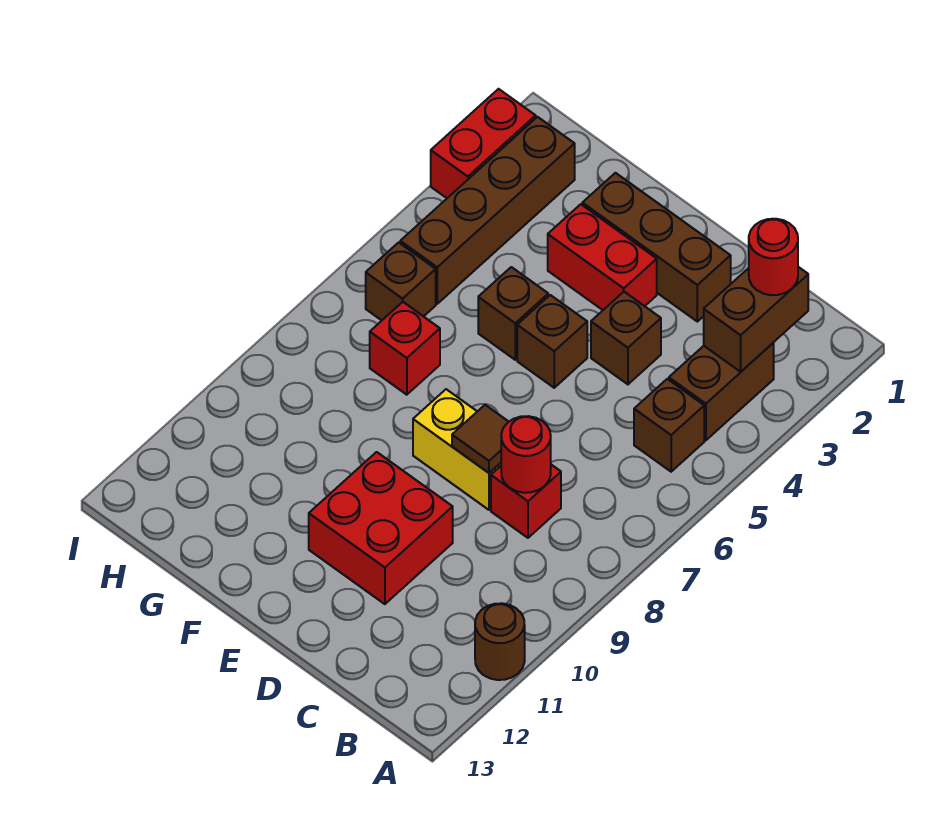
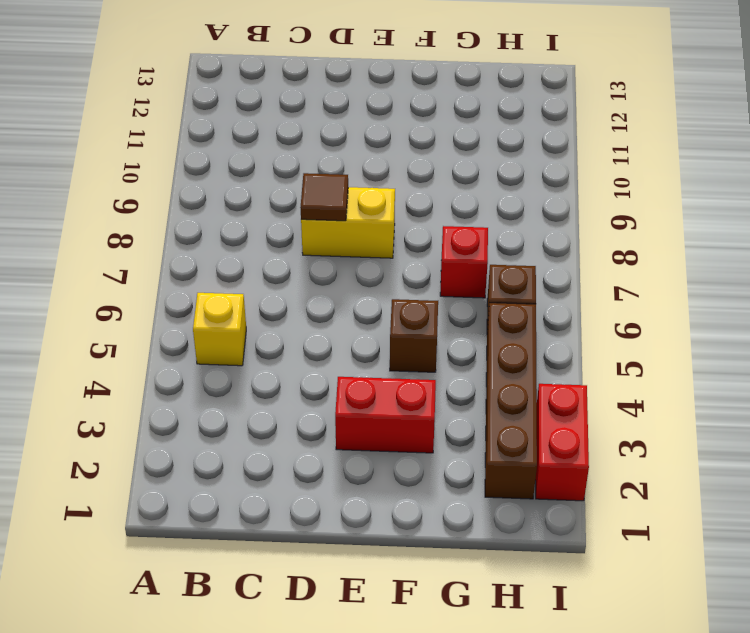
yellow 1x1 brick [193,293,246,366] -> brown 1x1 brick [634,379,704,472]
none -> brown 1x1 round brick [475,603,525,680]
none -> brown 1x2 brick [669,343,774,440]
none -> red 1x1 brick [491,465,561,538]

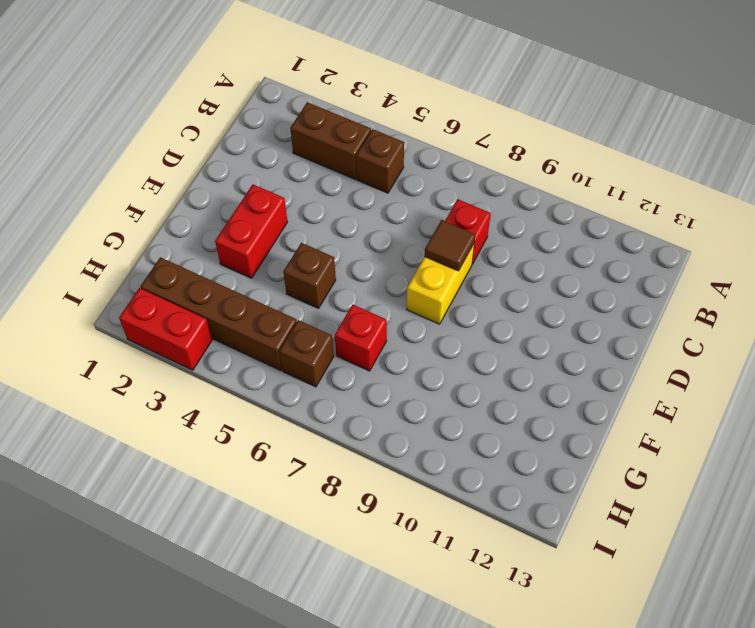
none -> brown 1x1 round brick [475,603,525,680]
none -> brown 1x3 brick [582,173,731,322]
none -> brown 1x1 brick [591,292,661,384]

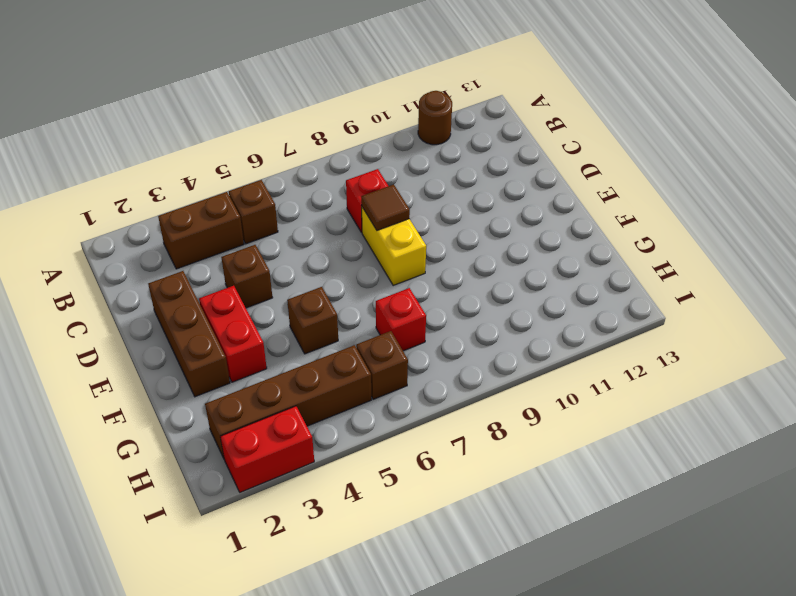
none -> red 2x2 brick [309,452,453,604]
none -> brown 1x1 brick [517,295,587,388]
none -> brown 1x2 brick [704,267,808,372]

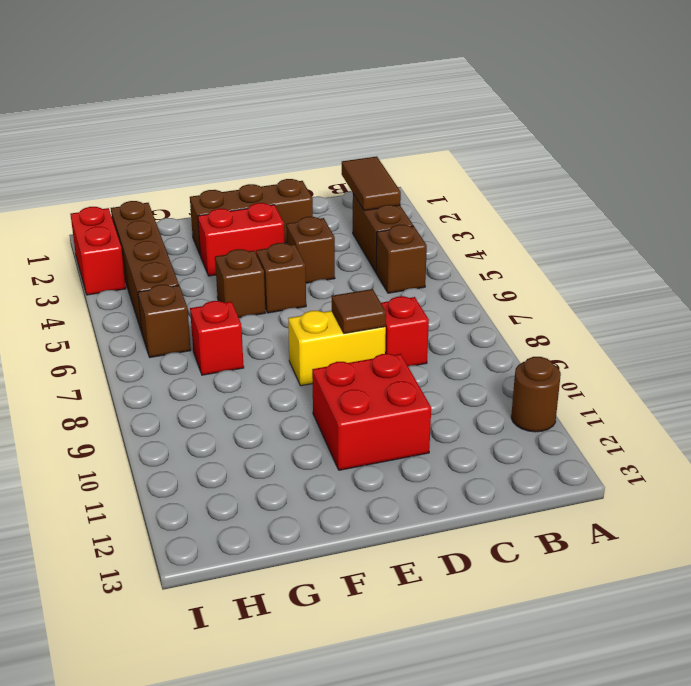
brown 1x2 tile [342,156,401,211] -> brown 1x2 brick [704,267,808,372]
none -> red 1x1 round brick [501,416,551,493]
none -> red 1x1 round brick [749,219,798,295]

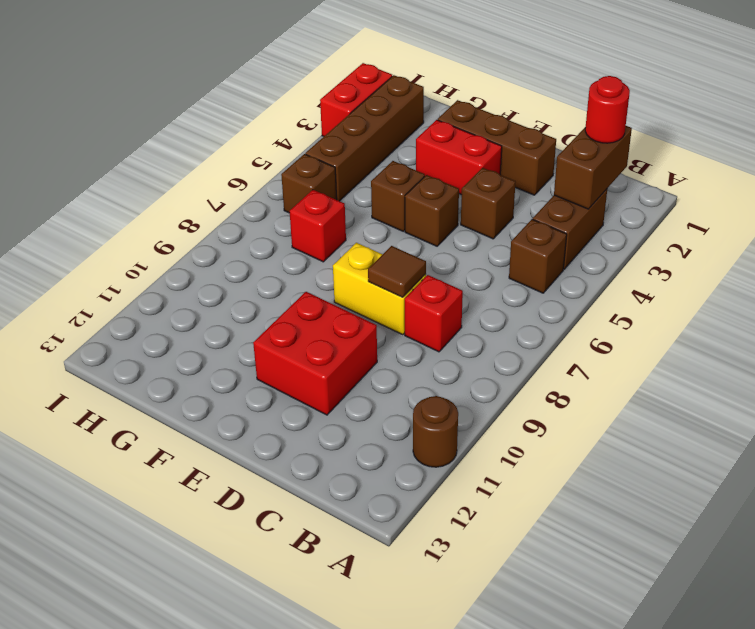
none -> red 1x1 round brick [501,416,551,493]

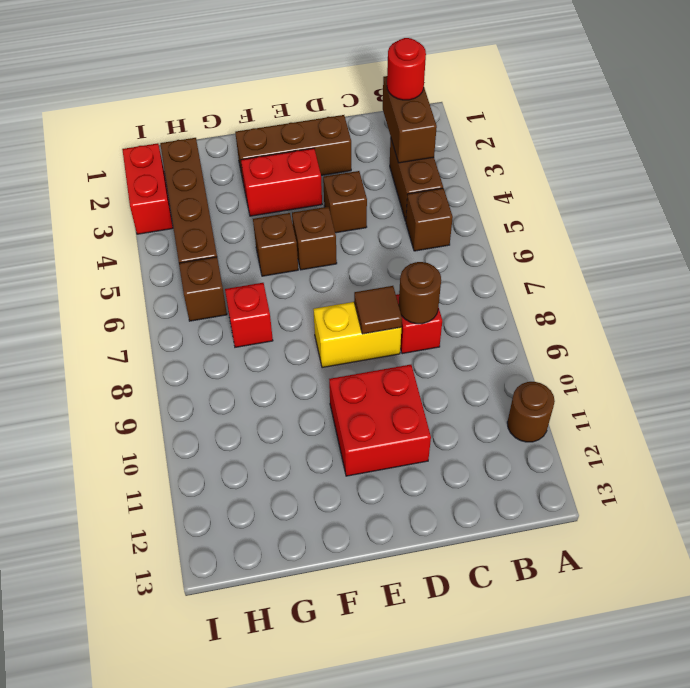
brown 1x1 round brick [399,262,441,324] -> red 1x1 round brick [501,416,551,493]

